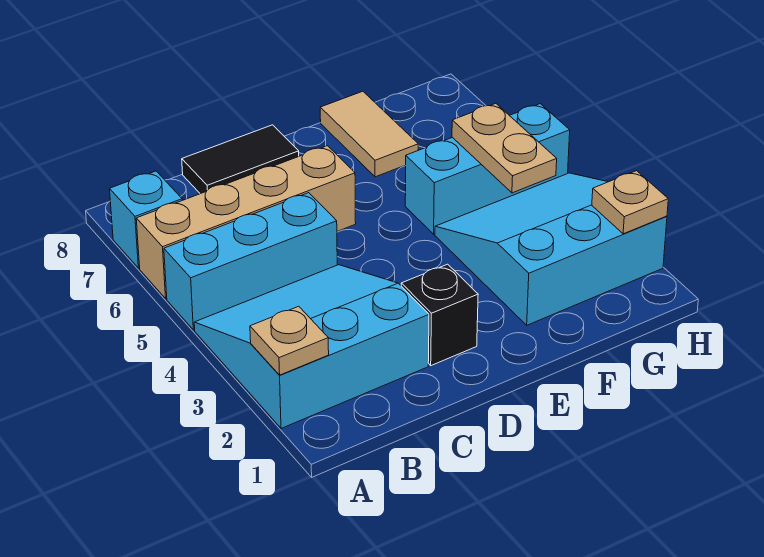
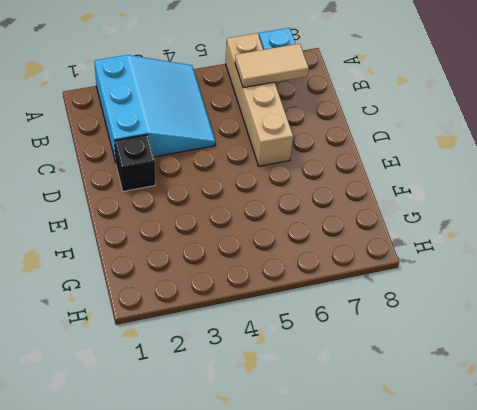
tan 1x2 tile [235,44,309,88] -> tan 1x2 tile moved to [320,91,418,177]
none -> cyan 1x3 brick [164,193,337,330]
none -> black 1x2 tile [182,125,299,194]
none -> cyan 3x3 slope [435,173,667,325]

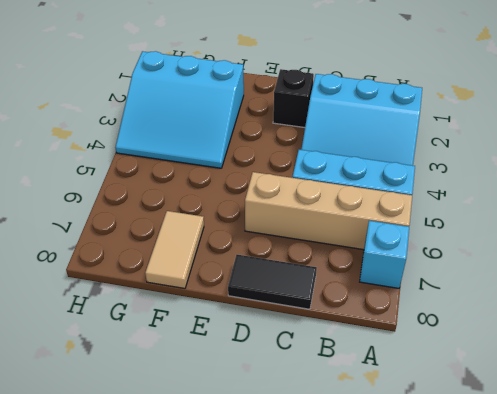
none -> cyan 1x3 brick [405,104,570,234]
none -> tan 1x1 plate [250,306,329,375]
none -> tan 1x2 plate [452,103,557,193]

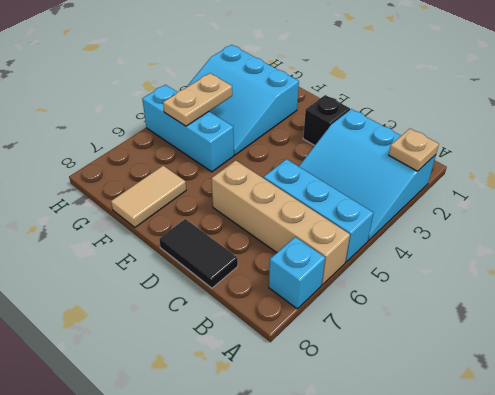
none -> tan 1x1 plate [592,171,668,234]

